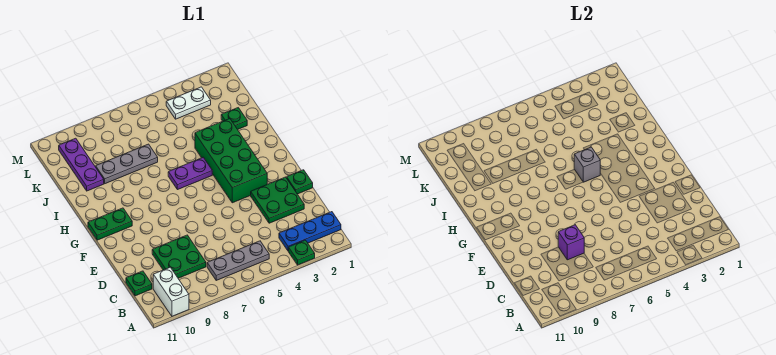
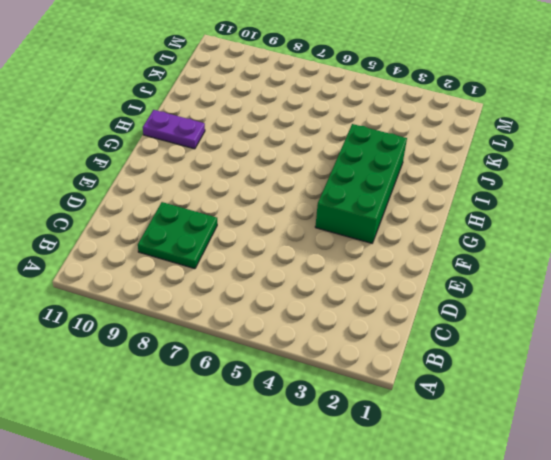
purple 1x2 plate [143,110,205,149] -> purple 1x2 plate moved to [168,157,212,190]
none -> green 1x1 plate [289,240,315,265]
none -> white 1x2 brick [153,267,189,316]
none -> blue 1x3 plate [279,212,341,251]

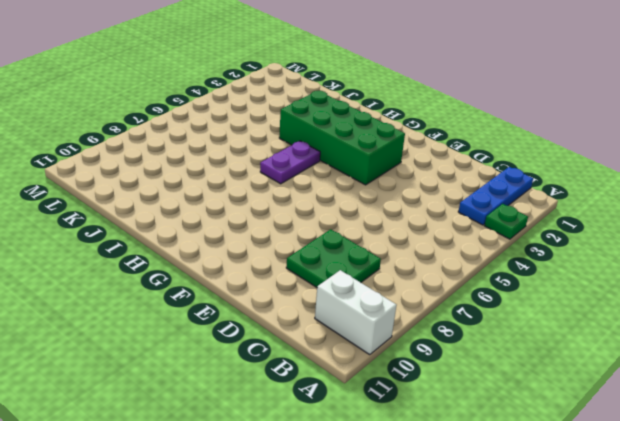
none -> grey 1x3 plate [207,241,269,280]
none -> green 1x1 plate [126,271,152,296]
none -> green 2x2 plate [251,177,304,223]

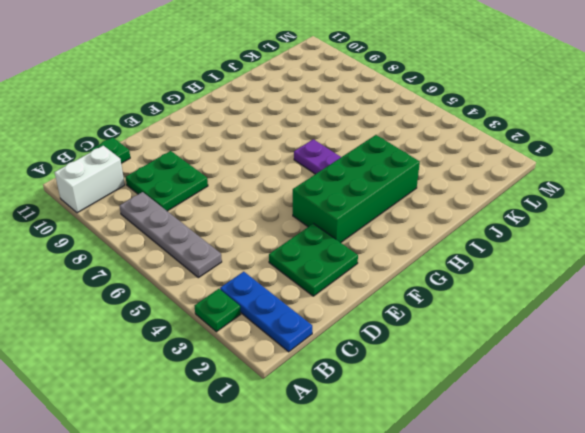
grey 1x4 plate [119,192,222,278] -> grey 1x3 plate [207,241,269,280]
none -> green 1x1 plate [287,170,313,194]
none -> green 1x2 plate [88,208,132,240]
none -> green 1x1 plate [221,108,247,130]

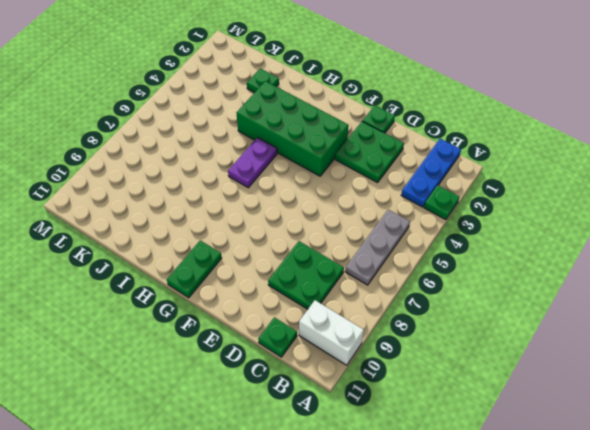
none -> grey 1x3 plate [96,144,158,184]
none -> purple 1x3 plate [59,138,104,191]
none -> white 1x2 plate [166,87,211,119]

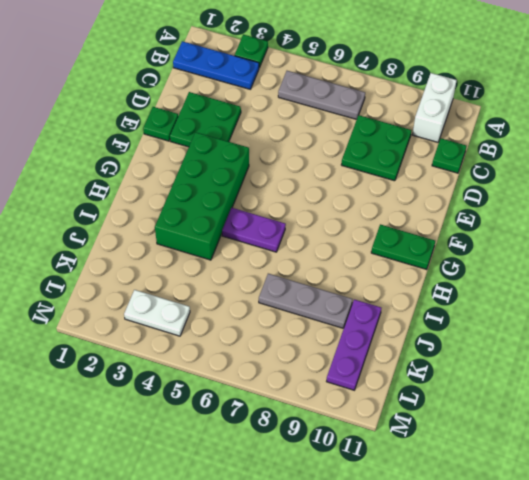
none -> green 1x1 plate [221,108,247,130]
none -> purple 1x1 brick [558,225,584,260]
none -> grey 1x1 brick [574,147,600,182]

